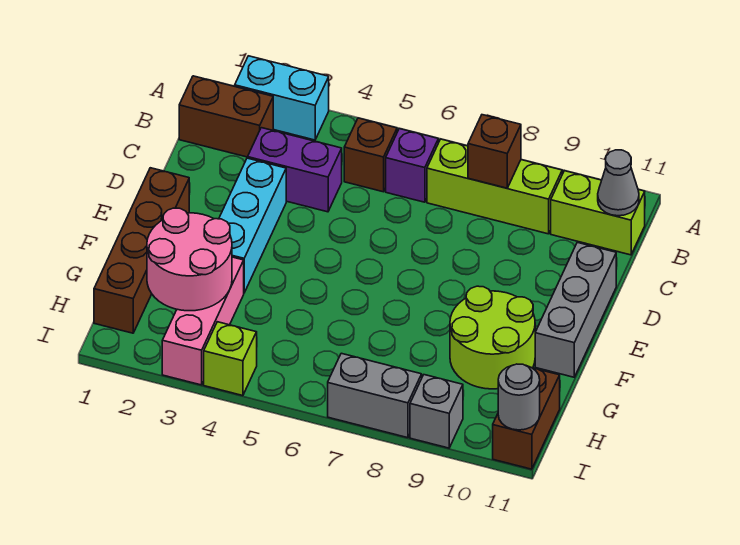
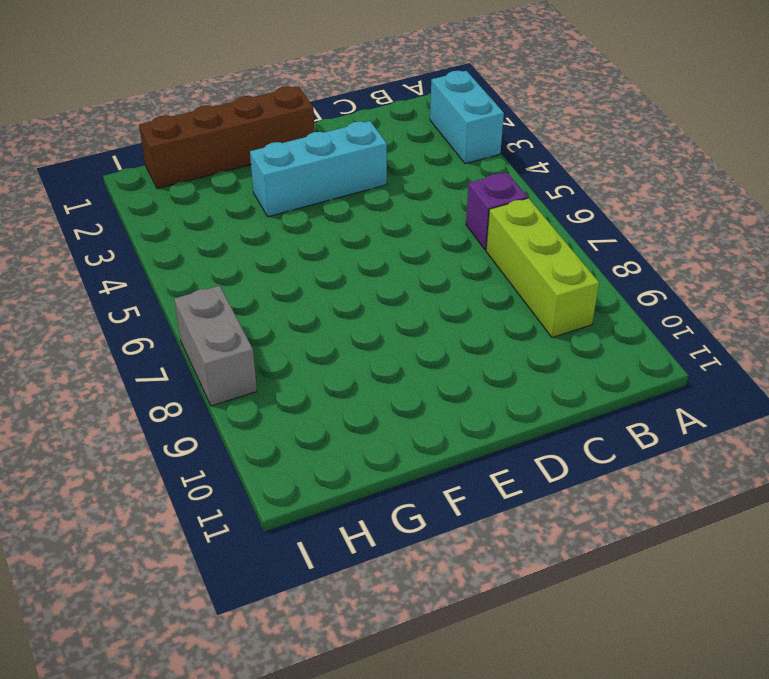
none -> brown 1x2 brick [179,76,273,157]
none -> brown 1x1 brick [344,118,397,192]
none -> lime 1x2 brick [551,171,645,255]

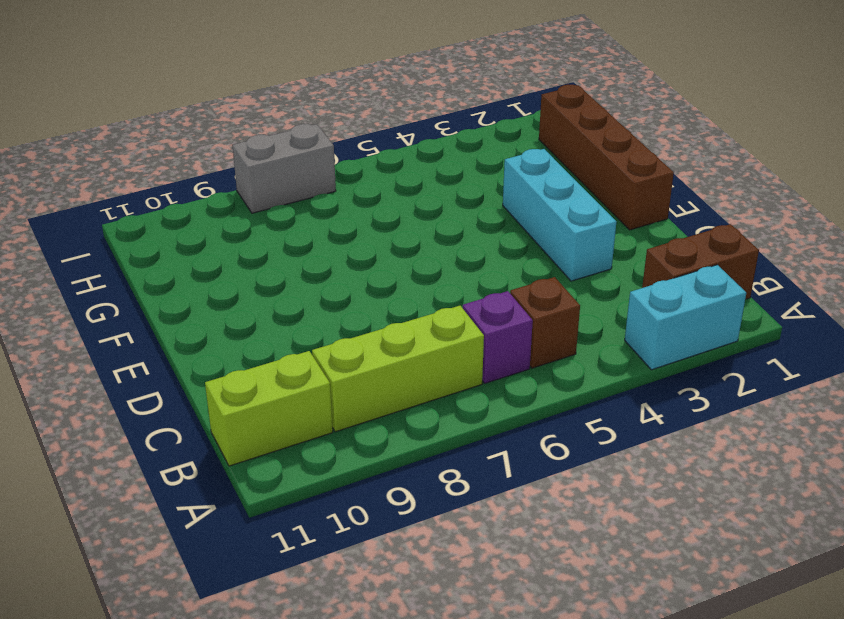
none -> purple 1x2 brick [248,128,342,212]
none -> grey 1x3 brick [535,242,616,377]
none -> lime 2x2 round brick [450,286,535,389]

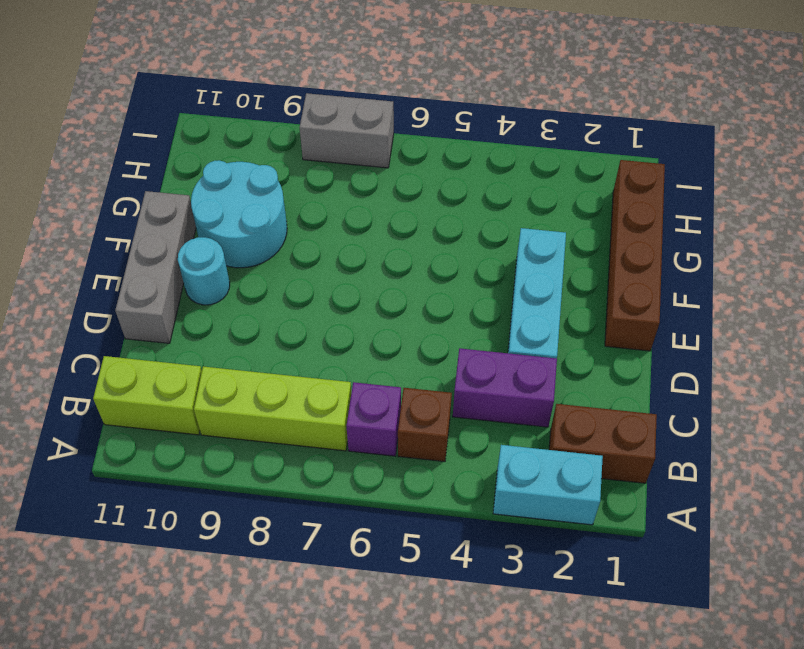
cyan 1x1 round brick [178,237,230,305] -> none
cyan 2x2 round brick [191,160,287,268] -> lime 2x2 round brick [450,286,535,389]
none -> pink 1x3 brick [162,257,244,385]
none -> brown 1x2 brick [493,368,560,469]
none -> lime 1x1 brick [204,322,257,396]

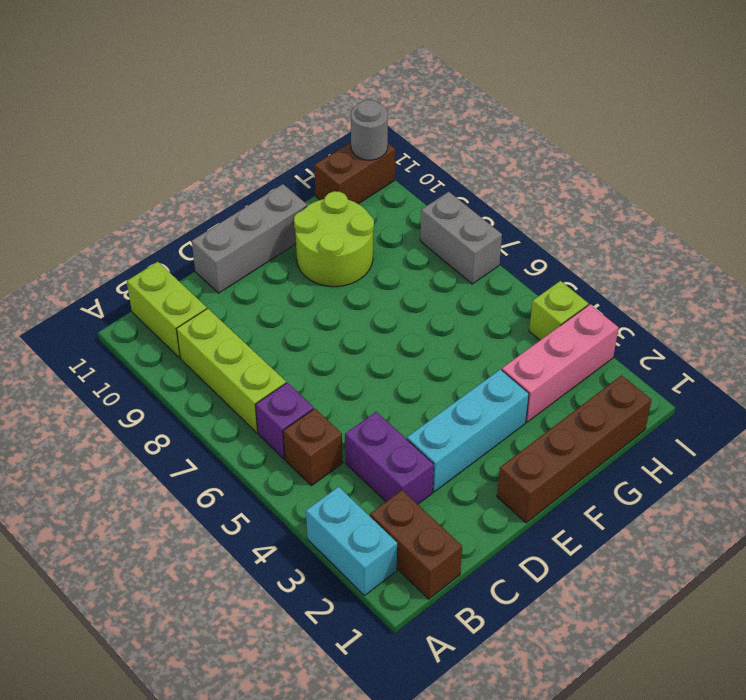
none -> grey 1x1 brick [410,375,463,448]
none -> brown 1x1 brick [468,115,521,188]
none -> grey 1x1 cone [598,150,639,216]

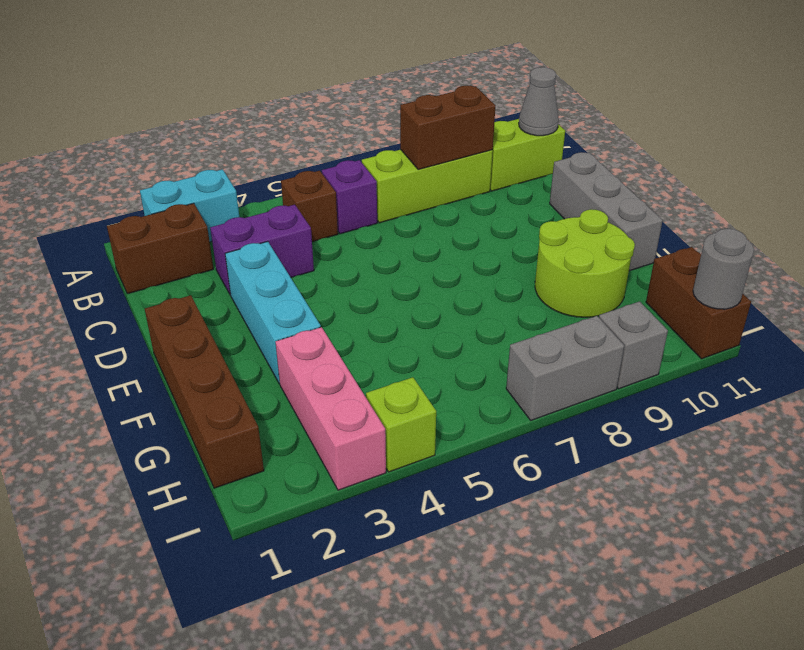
brown 1x2 brick [400,86,495,170] -> brown 1x1 brick [468,115,521,188]
none -> pink 2x2 round brick [147,208,232,311]

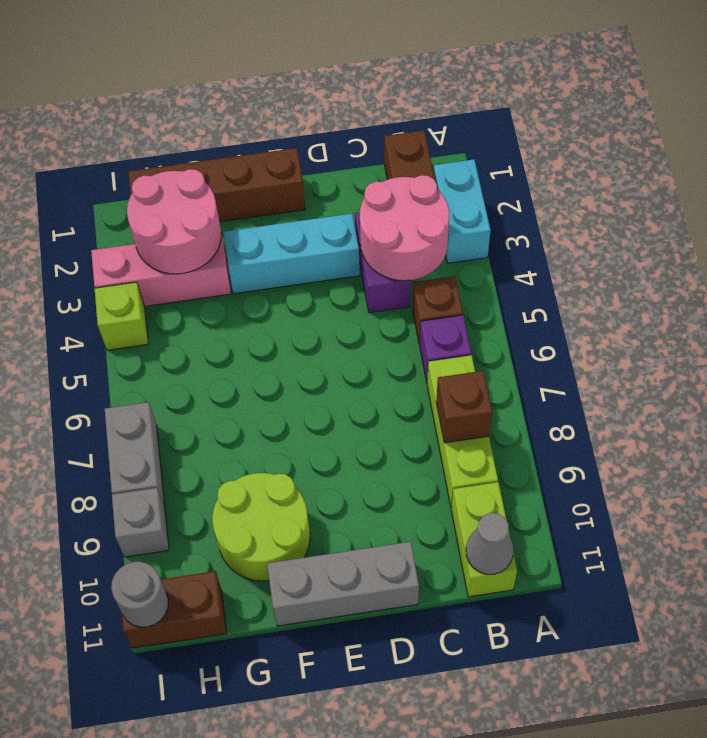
pink 2x2 round brick [360,175,449,281] -> none

